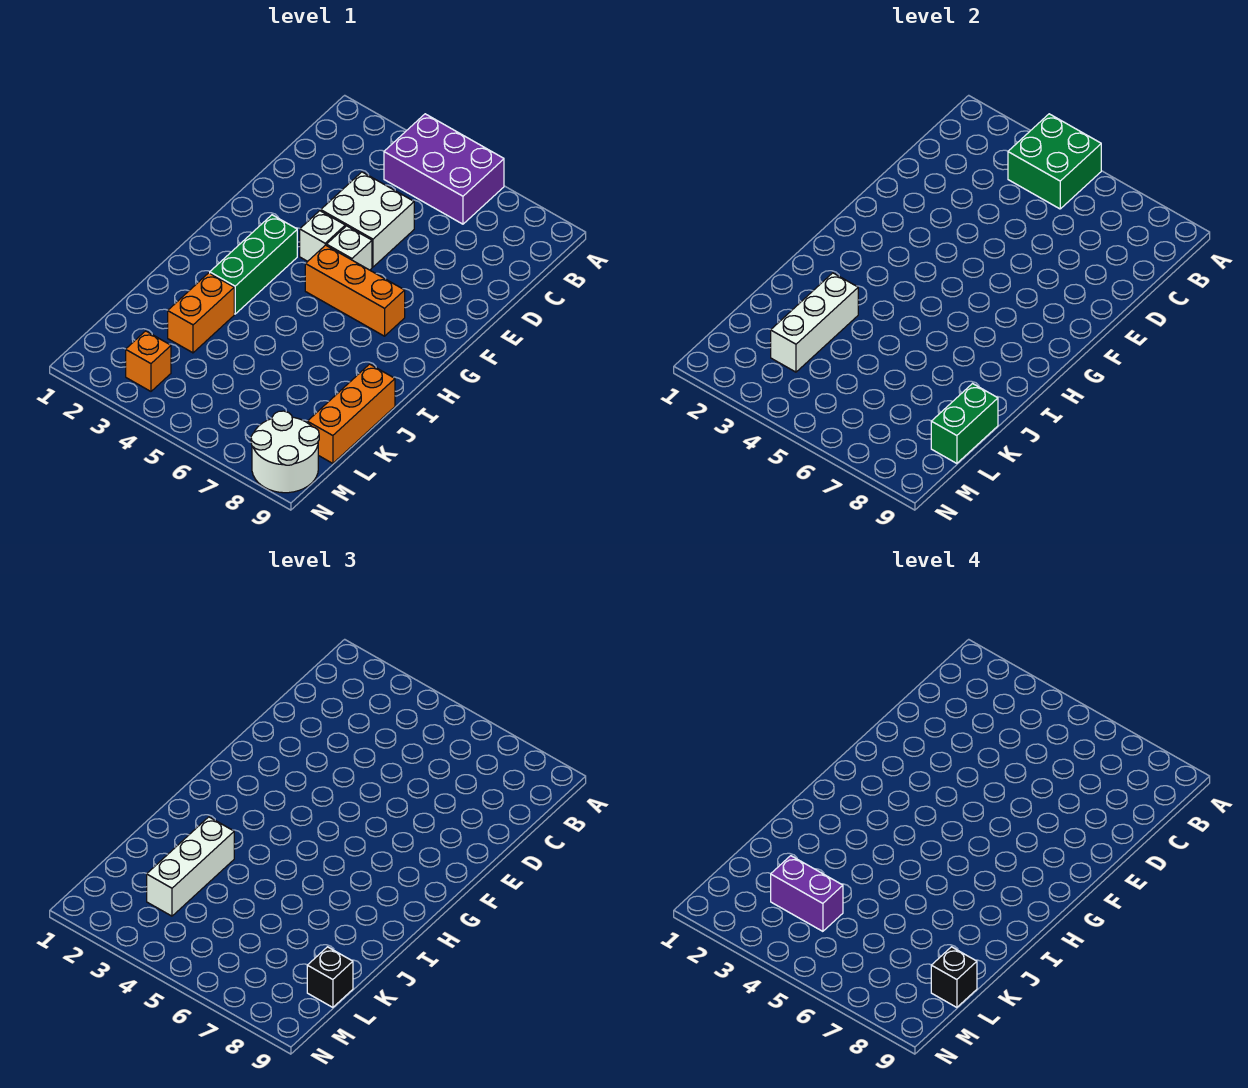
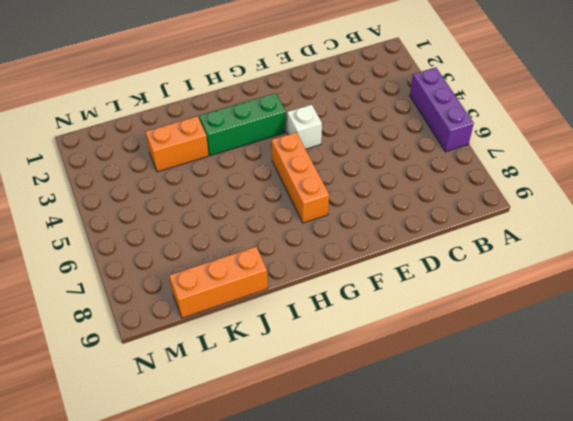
purple 1x3 brick [410,67,474,152] -> purple 2x3 brick [384,114,504,224]
none -> white 2x2 brick [321,172,414,267]
none -> white 1x1 brick [327,226,372,270]
none -> orange 1x1 brick [126,331,171,391]

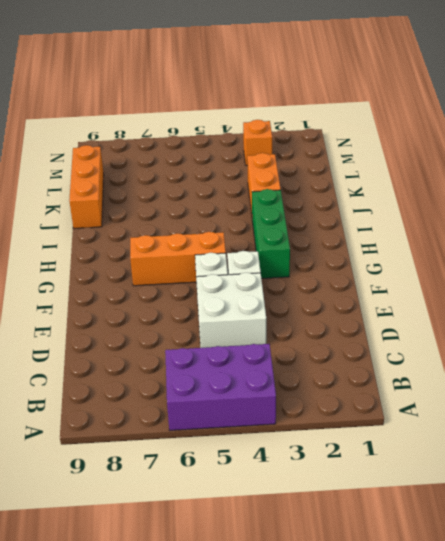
none -> white 2x2 round brick [251,411,319,493]
none -> green 2x2 brick [1008,114,1101,209]
none -> white 1x3 brick [771,273,858,372]

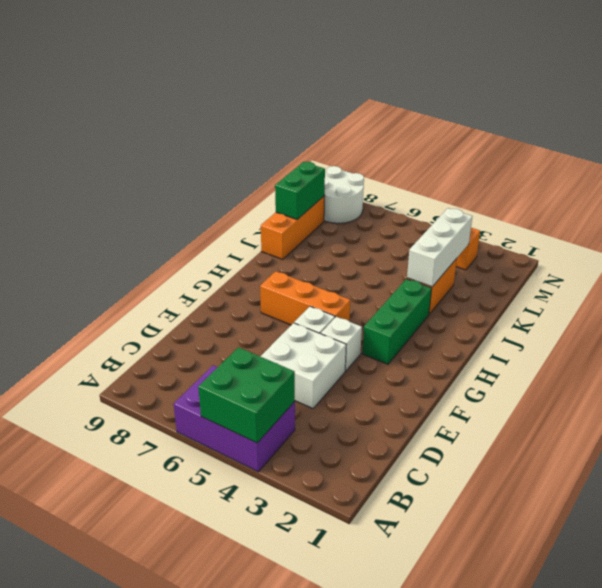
none -> white 1x3 brick [147,817,234,916]
none -> black 1x1 brick [307,947,353,1007]
none -> purple 1x2 brick [771,856,843,931]

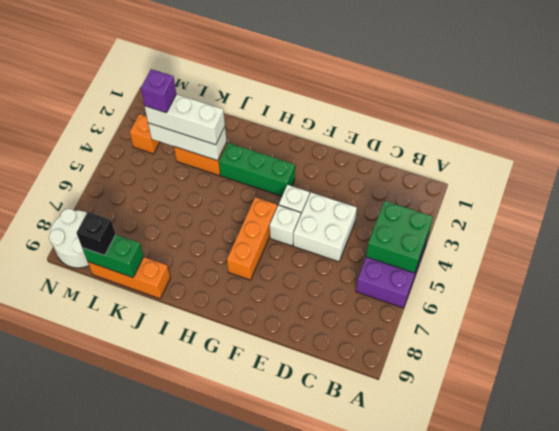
purple 1x1 brick [141,69,176,113] -> purple 1x2 brick [771,856,843,931]
none -> black 1x1 brick [931,947,977,1007]

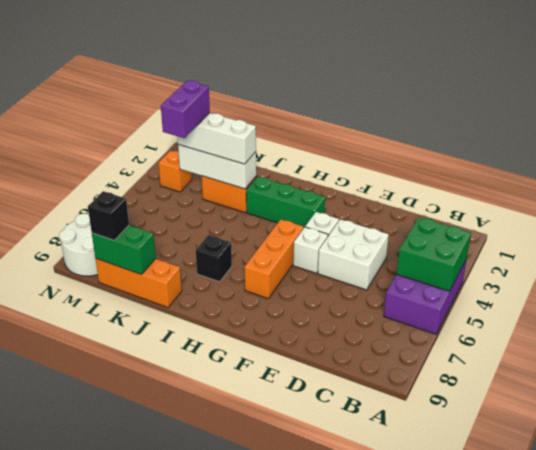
black 1x1 brick [196,235,232,282] -> black 1x1 brick moved to [931,947,977,1007]

